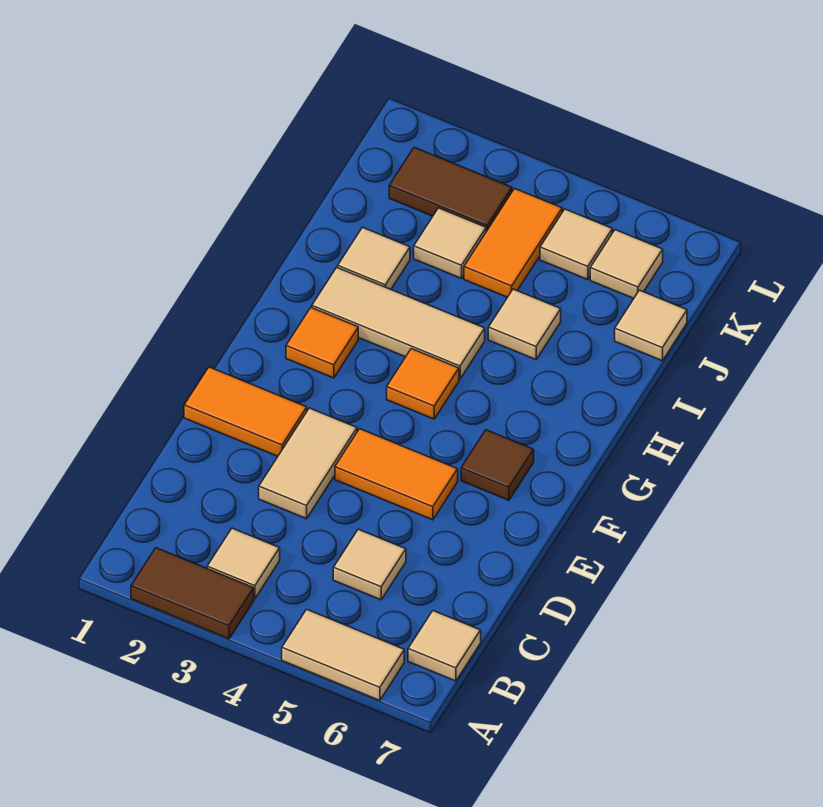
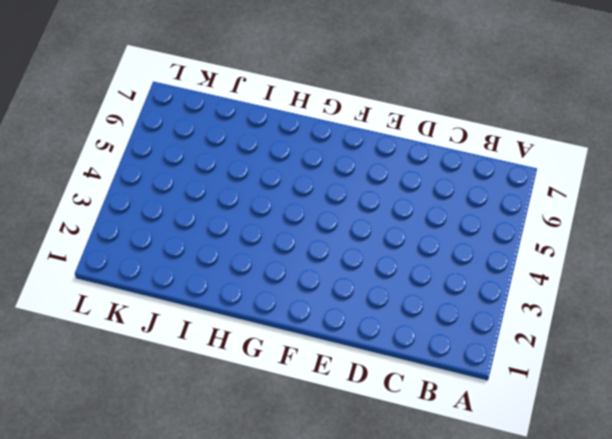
none -> brown 1x2 tile [131,548,254,639]
none -> tan 1x2 tile [282,609,404,701]
none -> tan 1x1 tile [207,528,280,599]

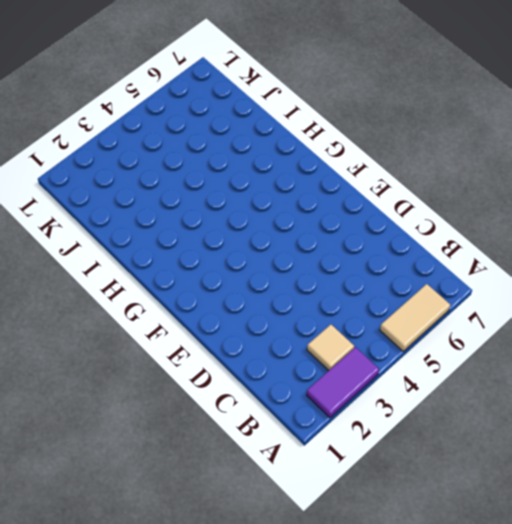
purple 1x2 tile [307,347,379,418] -> brown 1x2 tile [131,548,254,639]
none -> tan 1x1 tile [408,611,481,681]
none -> tan 1x1 tile [333,529,406,600]
none -> tan 1x2 tile [259,408,357,519]

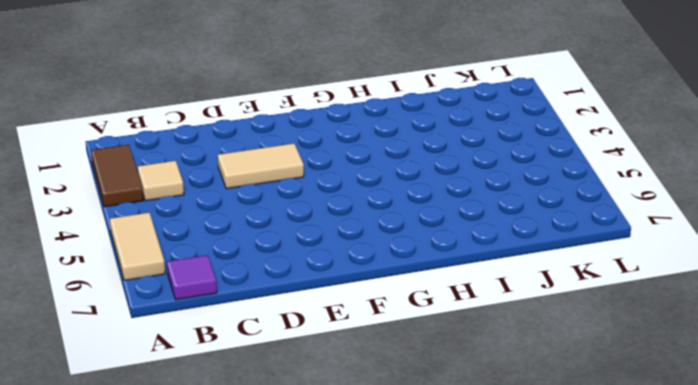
purple 1x1 tile [167,255,217,300] -> tan 1x1 tile [408,611,481,681]
none -> tan 1x1 tile [333,529,406,600]
none -> orange 1x2 tile [184,367,307,456]
none -> orange 1x2 tile [335,429,458,520]

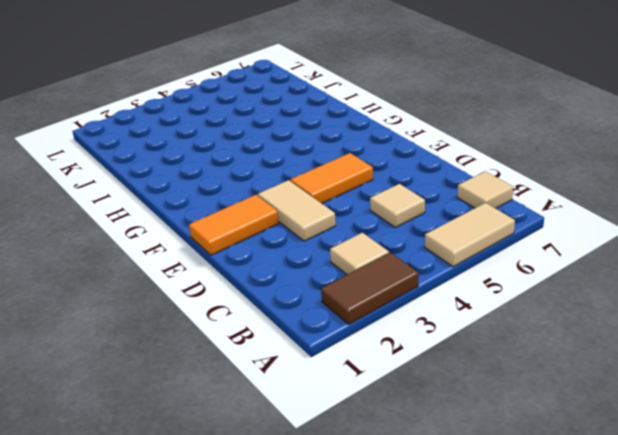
none -> brown 1x1 tile [461,430,534,500]
none -> orange 1x1 tile [286,308,358,378]
none -> orange 1x1 tile [387,349,459,419]

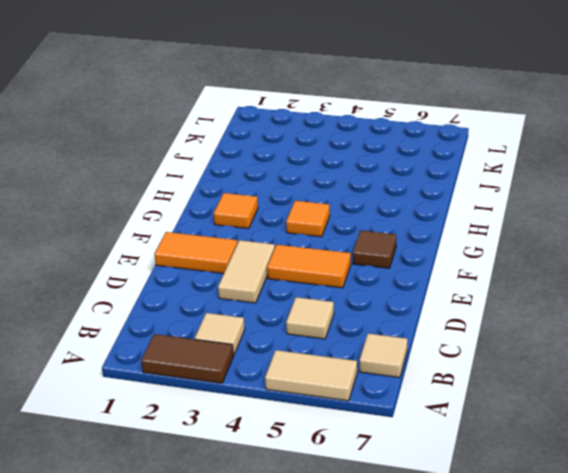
none -> tan 1x3 tile [312,267,485,379]
none -> tan 1x1 tile [338,227,410,289]
none -> tan 1x1 tile [488,289,561,360]

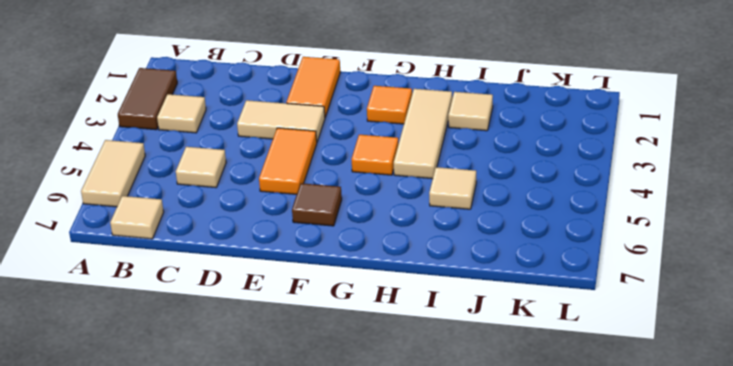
none -> tan 1x1 tile [414,208,486,279]
none -> orange 1x2 tile [464,188,562,297]
none -> tan 1x1 tile [615,290,687,361]

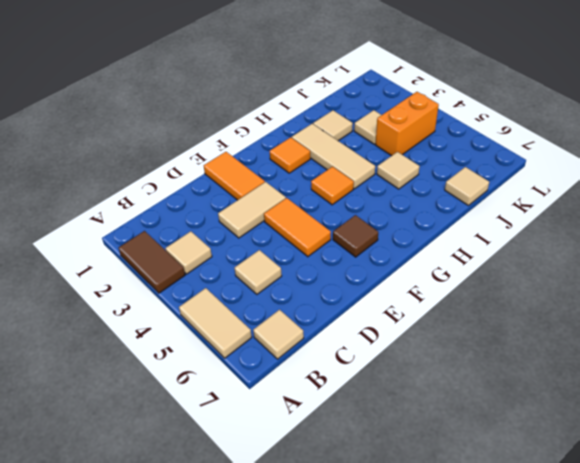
orange 1x2 brick [376,92,439,156] -> orange 1x2 tile [464,188,562,297]
none -> brown 1x2 tile [389,147,512,231]
none -> tan 1x1 tile [540,209,612,280]
none -> tan 1x1 tile [590,230,663,299]

